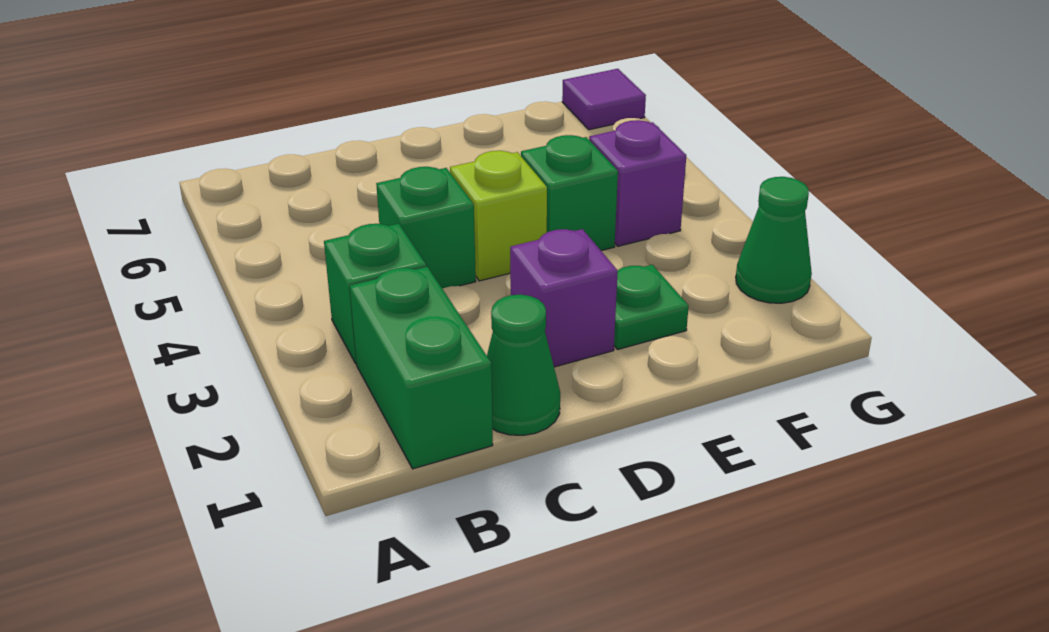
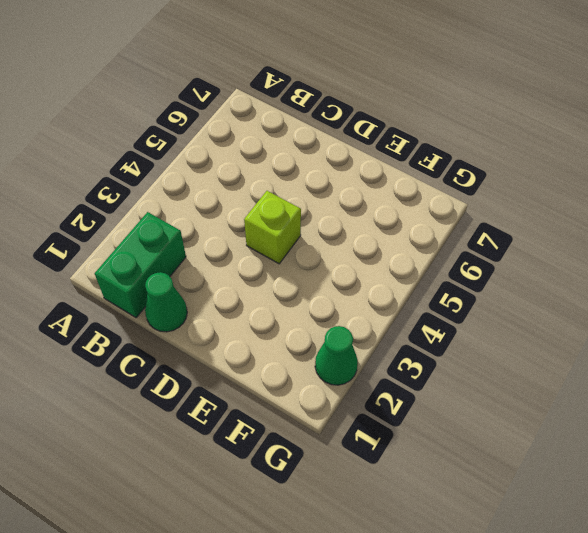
none -> green 1x1 brick [324,224,426,364]
none -> green 1x1 brick [376,167,476,289]

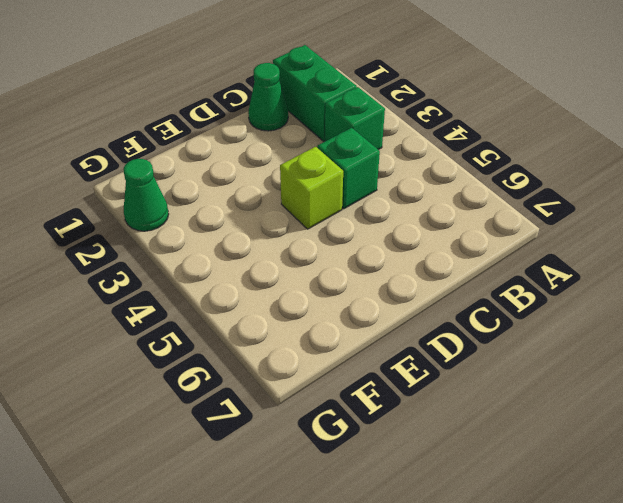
none -> purple 1x1 brick [510,229,618,367]
none -> green 1x1 plate [614,265,689,350]

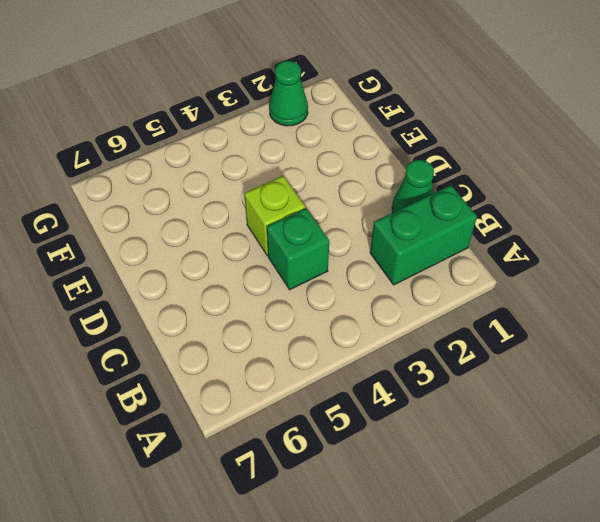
none -> green 1x1 brick [324,224,426,364]
none -> purple 1x1 brick [510,229,618,367]

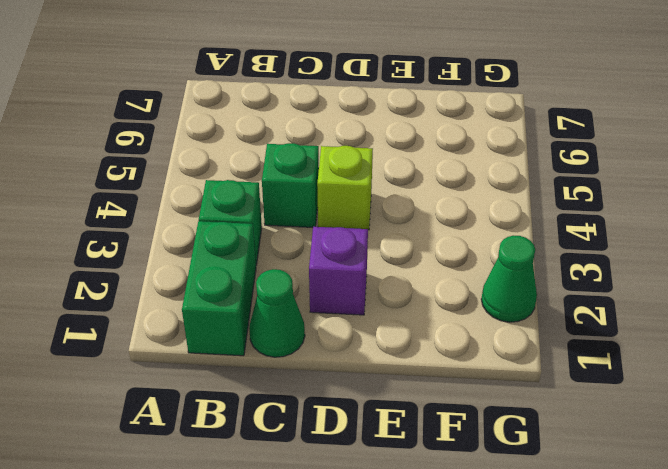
none -> green 1x1 plate [614,265,689,350]
none -> green 1x1 brick [521,135,618,251]

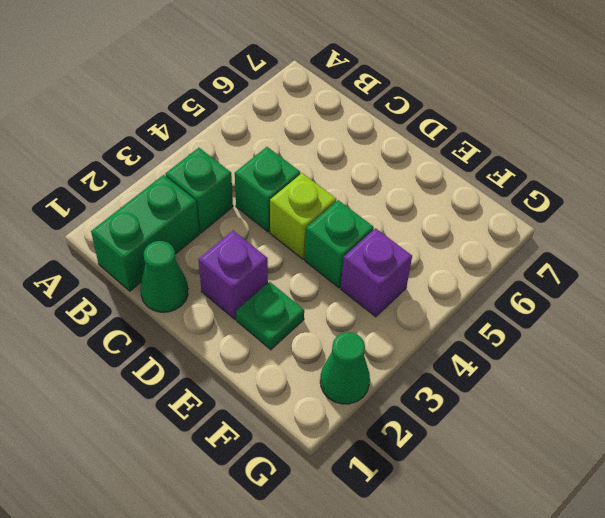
none -> purple 1x1 tile [562,69,646,130]

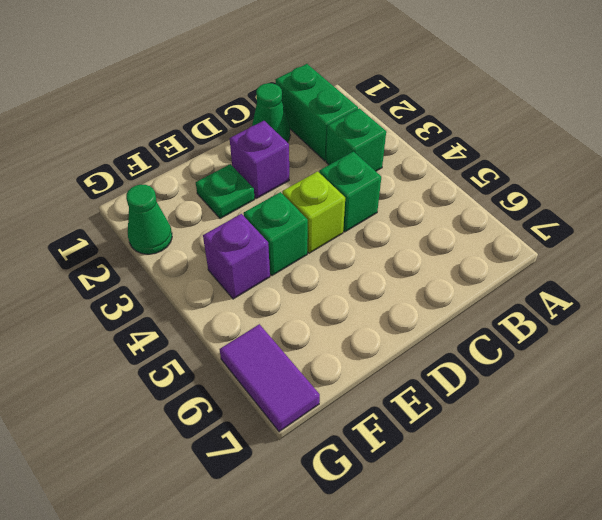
purple 1x2 tile [220,324,320,432] -> purple 1x1 tile [562,69,646,130]

